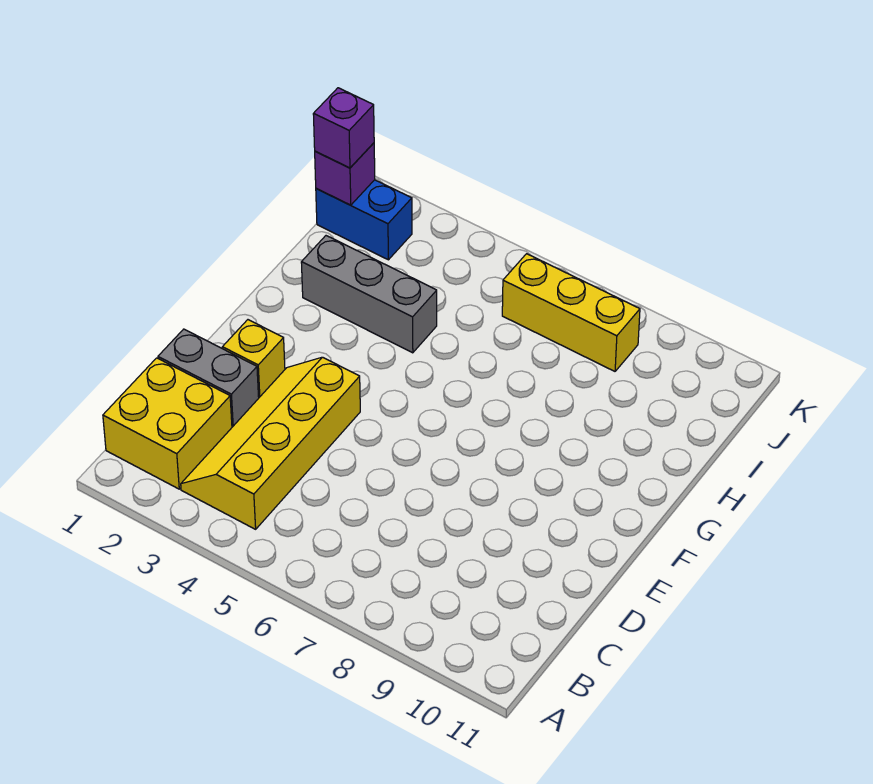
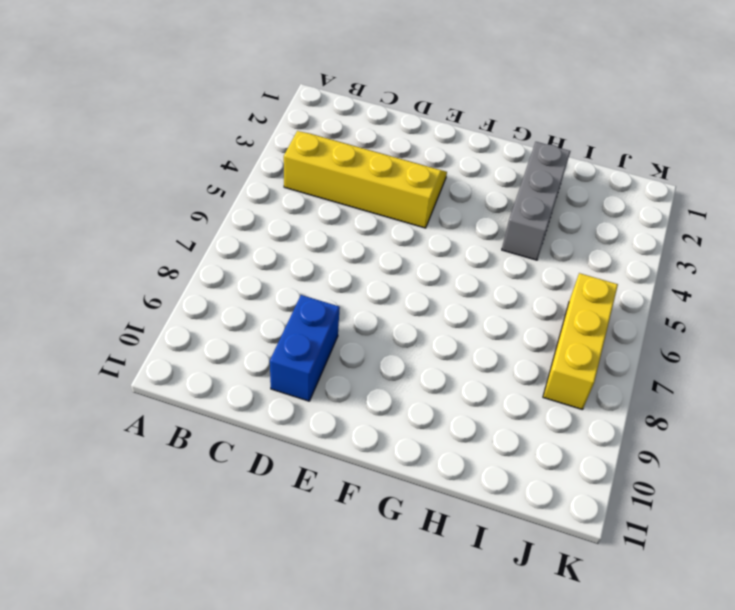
blue 1x2 brick [270,295,340,401] -> blue 1x2 brick moved to [316,180,412,260]
none -> yellow 2x2 brick [103,358,232,489]
none -> grey 1x2 brick [158,329,259,427]

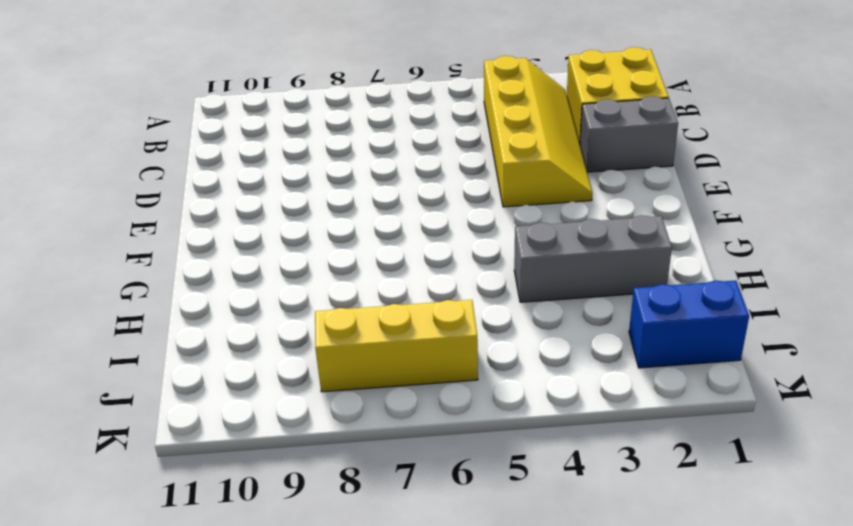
none -> yellow 1x1 brick [222,320,285,397]
none -> purple 1x1 brick [315,143,375,205]

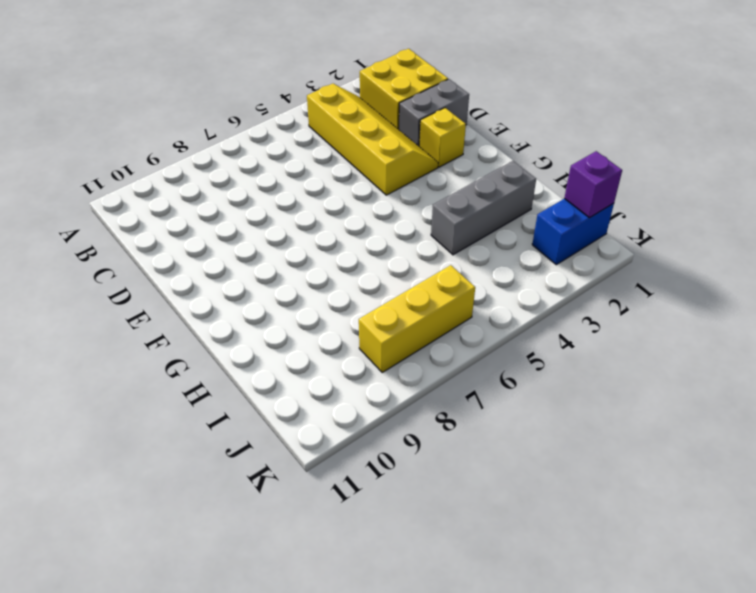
none -> purple 1x1 brick [313,88,374,168]

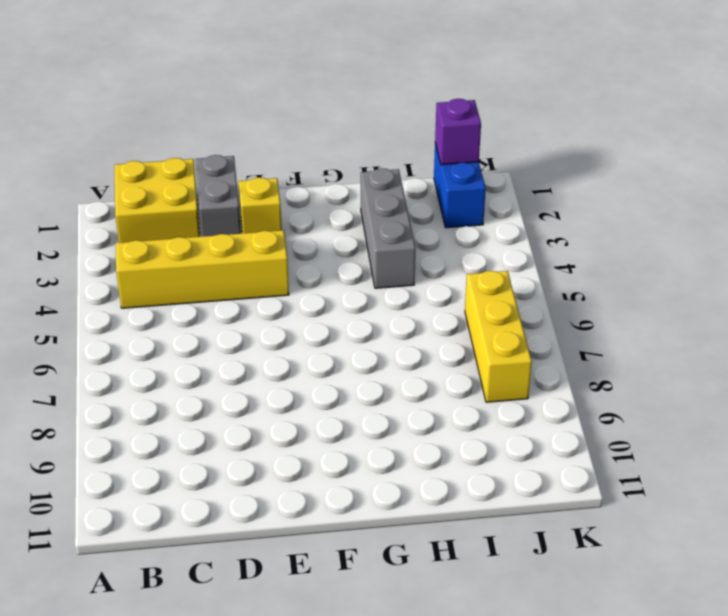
none -> purple 1x1 brick [313,88,374,168]

